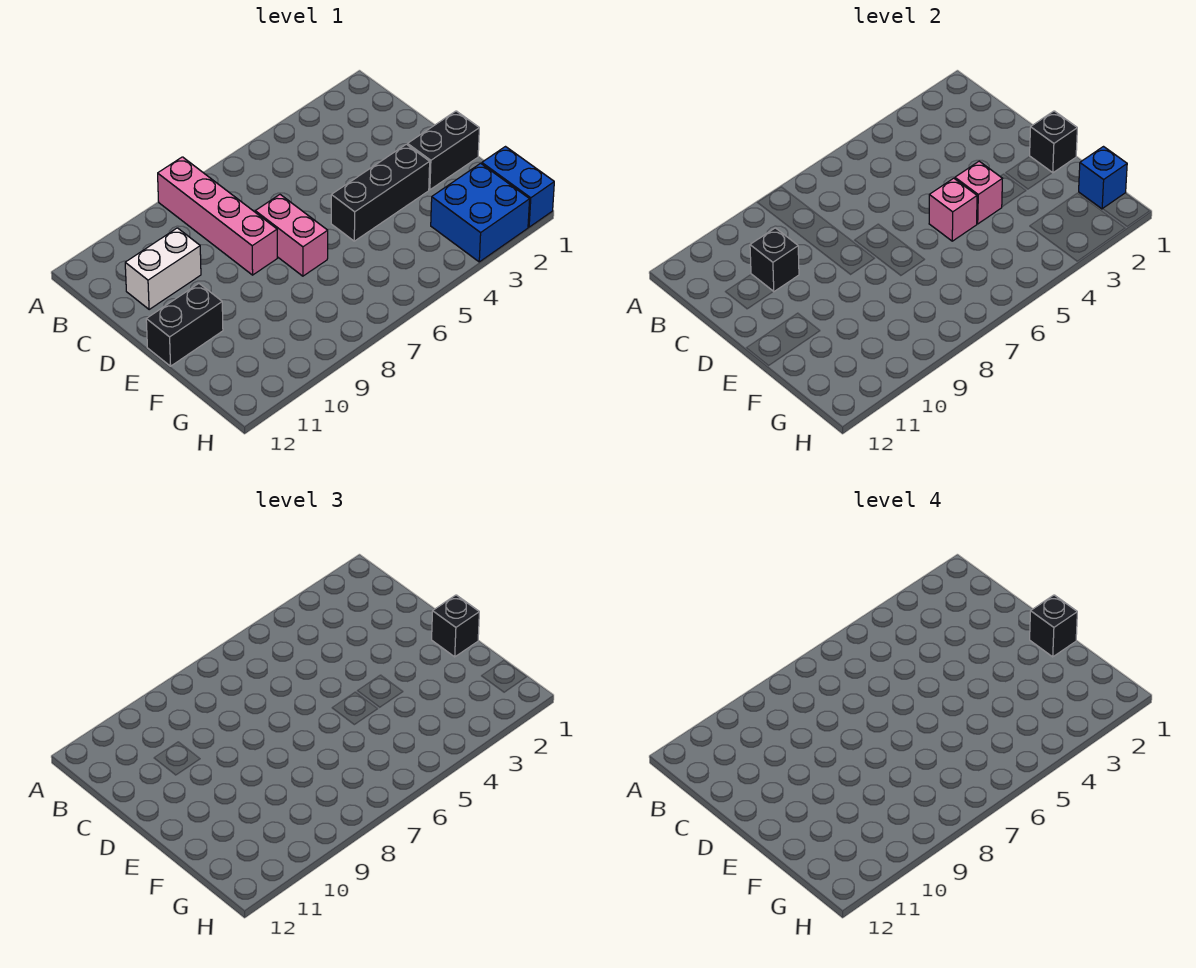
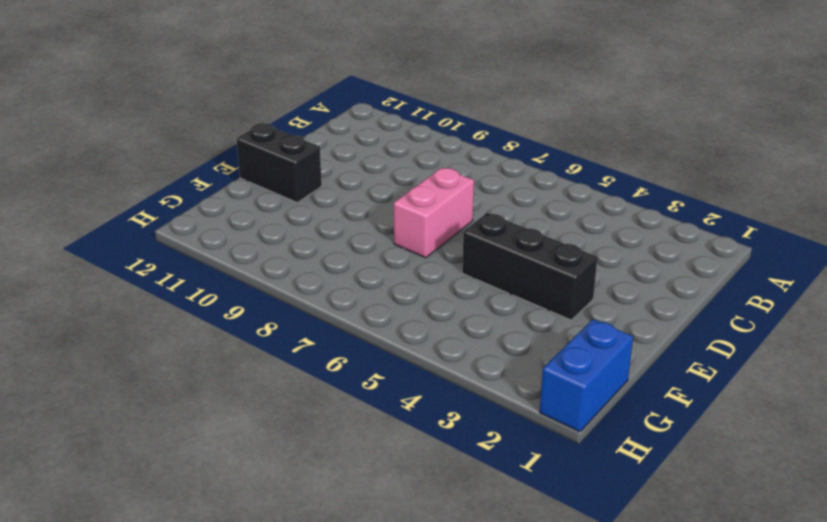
none -> pink 1x4 brick [158,157,277,275]
none -> white 1x2 brick [125,228,201,310]
none -> black 1x2 brick [408,111,479,190]

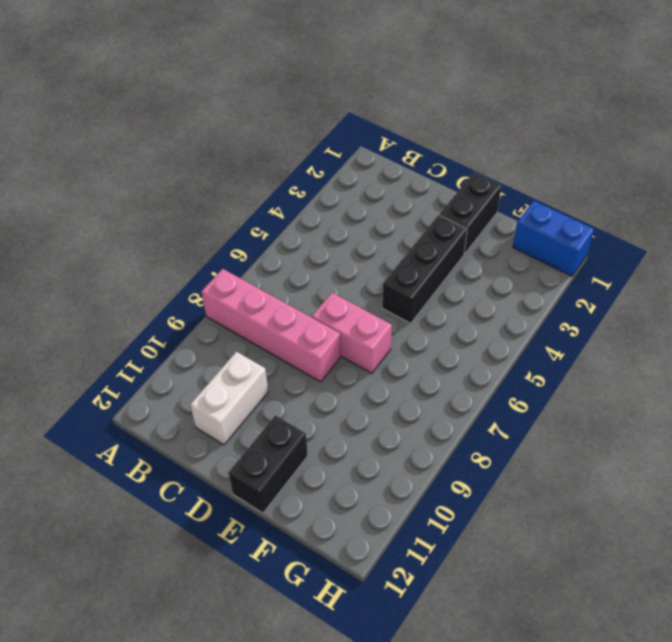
none -> blue 2x2 brick [431,163,530,262]
none -> black 1x1 brick [750,228,799,292]
none -> black 1x1 brick [1030,111,1077,173]

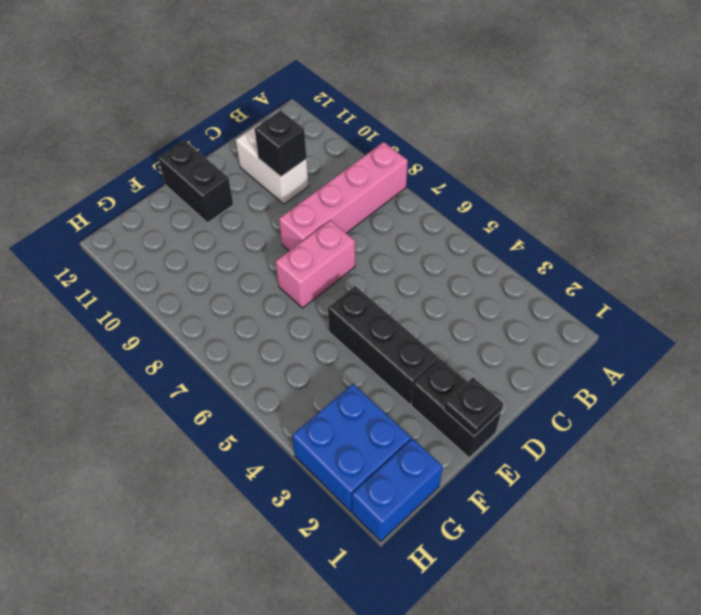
black 1x1 plate [444,378,503,436] -> black 1x1 brick [1030,111,1077,173]
none -> pink 1x1 brick [955,161,1002,224]
none -> pink 1x1 brick [929,178,977,241]
none -> blue 1x1 brick [1079,147,1127,209]

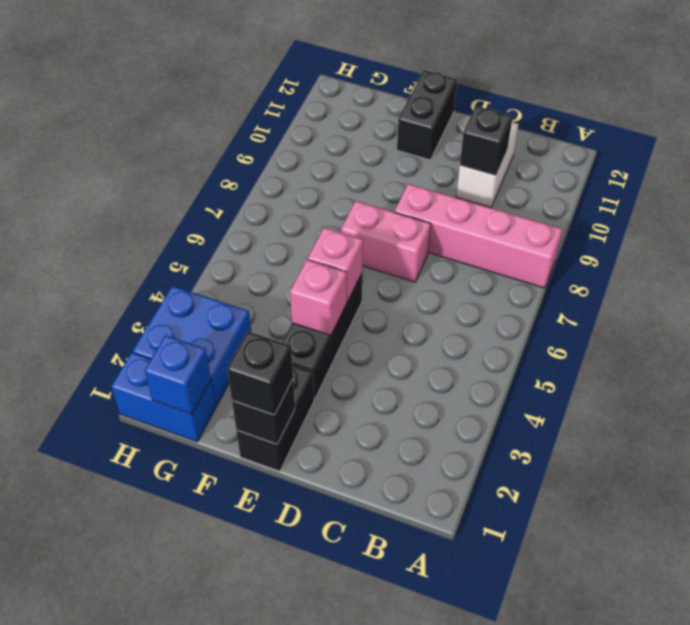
none -> black 1x1 brick [1030,595,1077,657]

